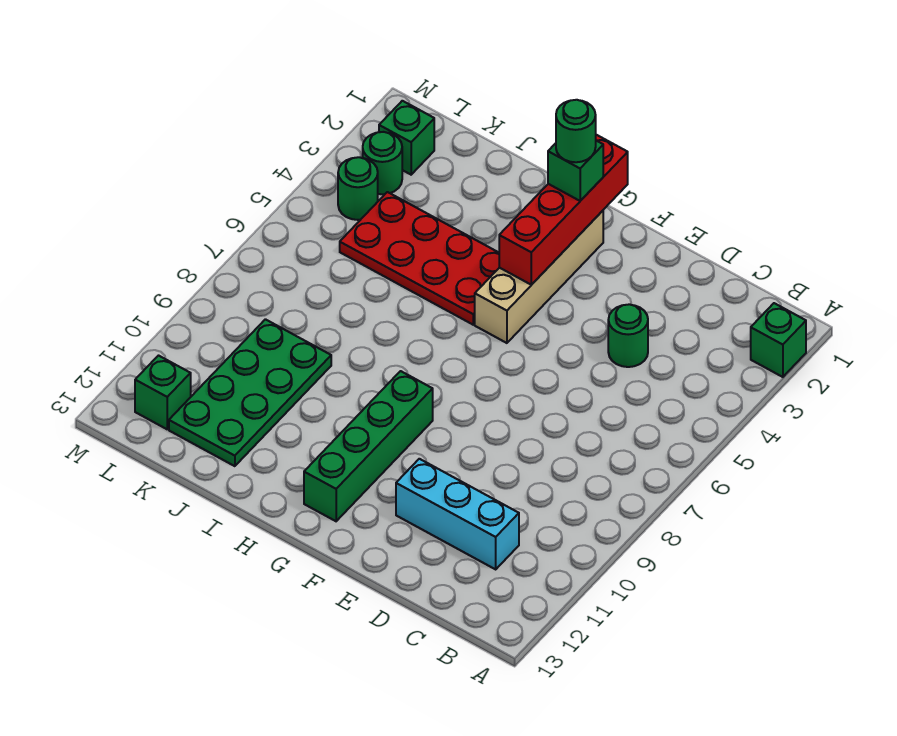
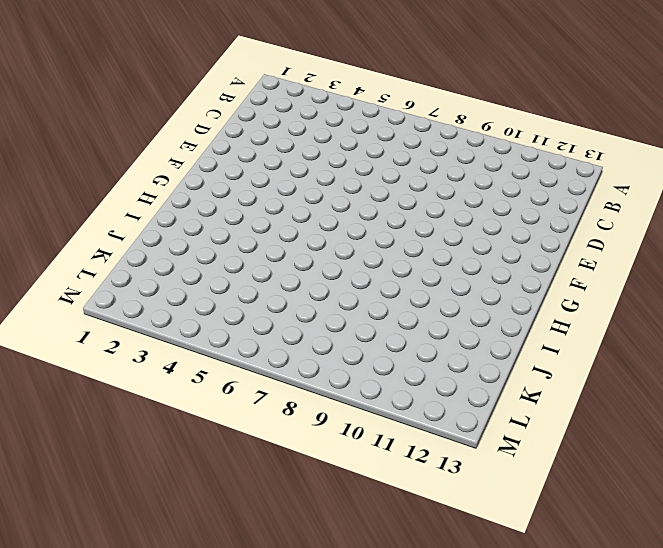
none -> green 1x1 brick [751,303,806,377]
none -> cyan 1x3 brick [396,459,519,569]
none -> green 1x1 round brick [608,304,648,367]

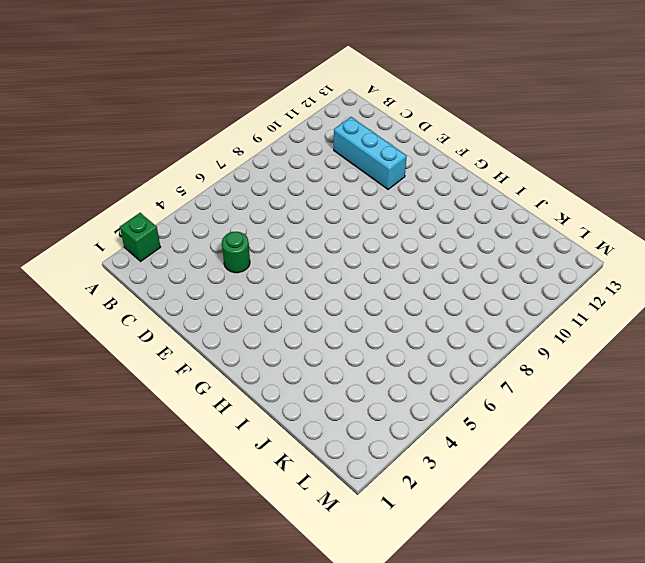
none -> tan 1x4 brick [475,211,603,343]
none -> green 1x4 brick [304,371,433,521]
none -> red 2x4 plate [340,192,499,325]

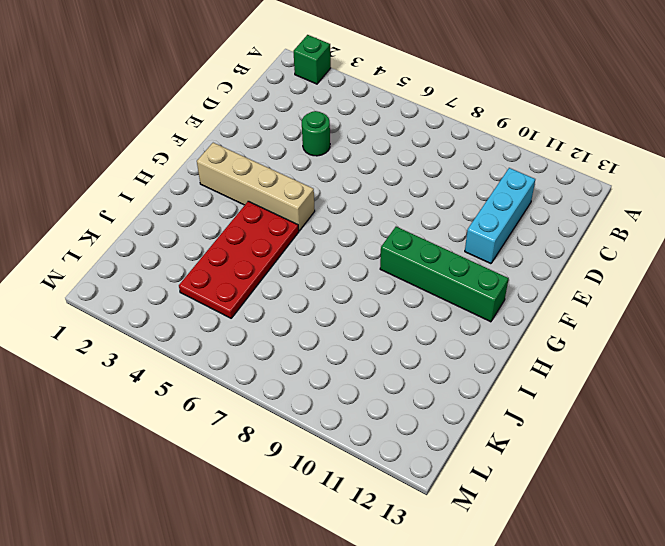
none -> green 2x4 plate [169,319,331,466]
none -> green 1x1 brick [379,101,434,175]
none -> green 1x1 round brick [363,132,402,194]

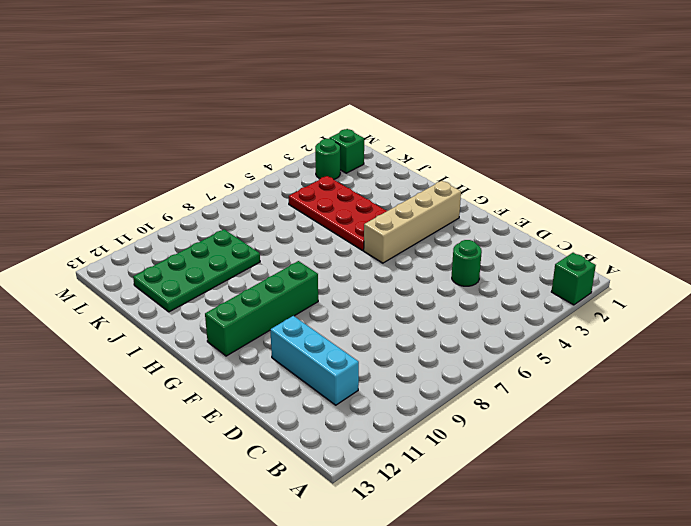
none -> green 1x1 round brick [338,157,378,220]
none -> green 1x1 brick [135,356,191,429]
none -> red 1x4 brick [499,135,628,285]

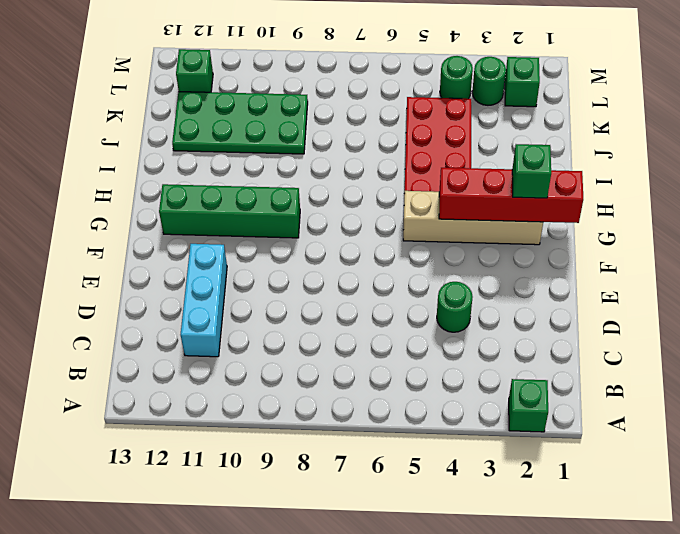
none -> green 1x1 round brick [556,100,596,162]

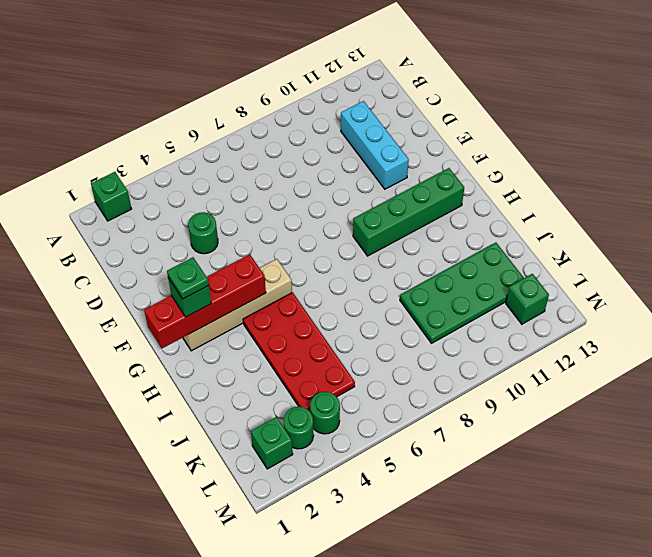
green 1x1 plate [167,257,209,299] -> green 1x1 round brick [556,100,596,162]

